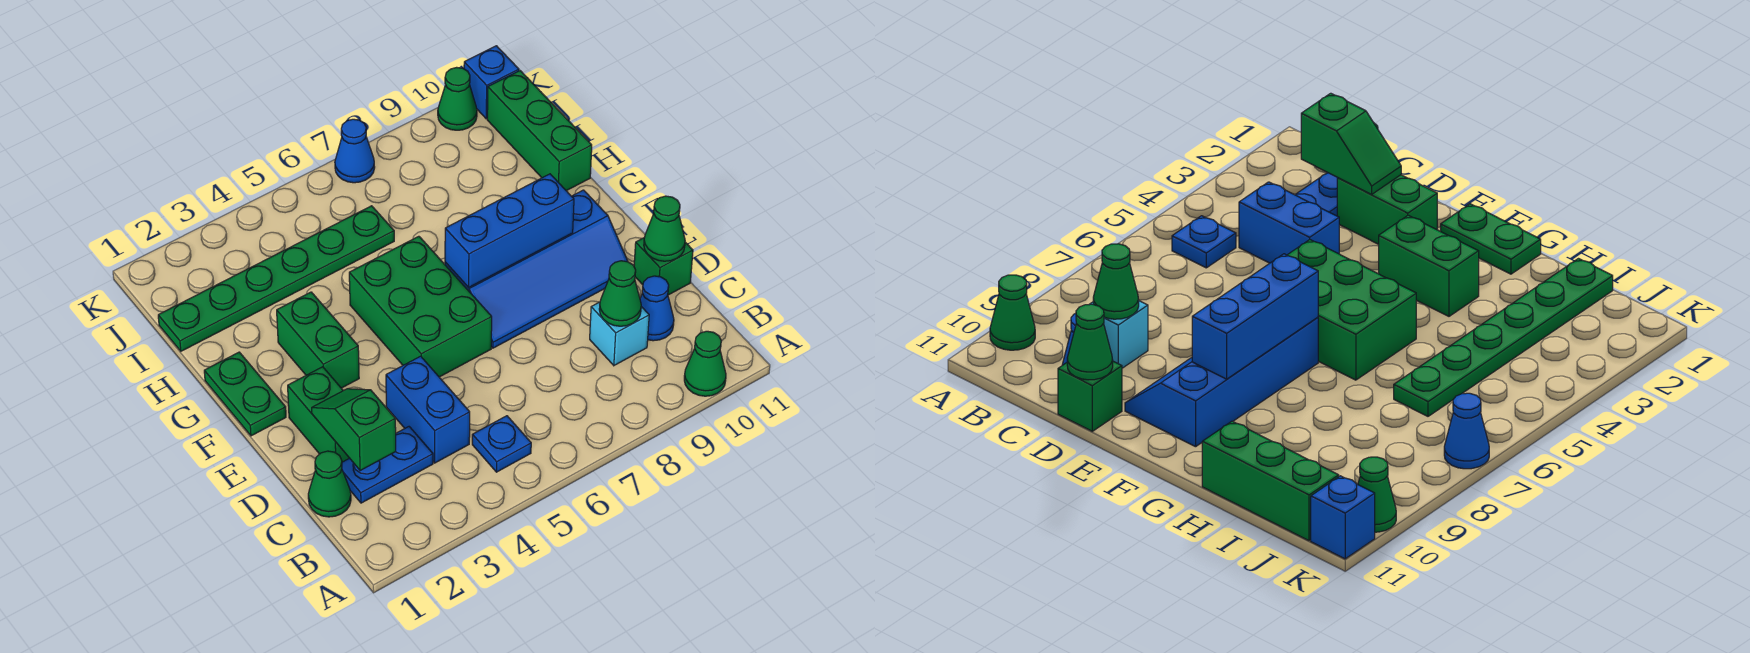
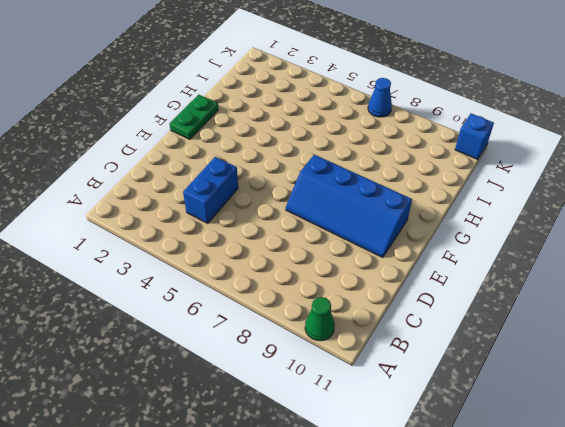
none -> blue 1x1 plate [472,416,531,472]
none -> green 1x1 cone [308,451,351,517]
none -> blue 1x2 plate [342,427,433,503]

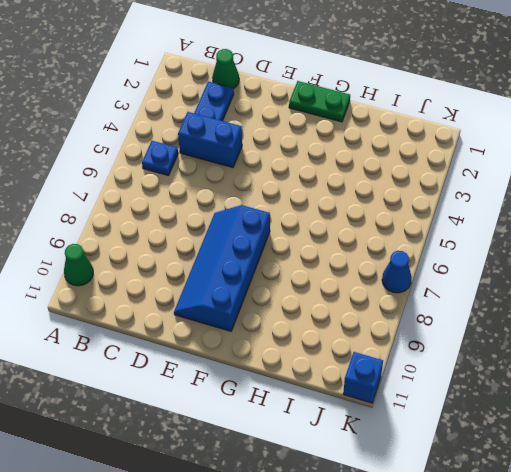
none -> cyan 1x1 brick [590,302,649,366]
none -> blue 1x1 cone [640,276,674,341]
none -> green 1x2 brick [288,367,349,462]

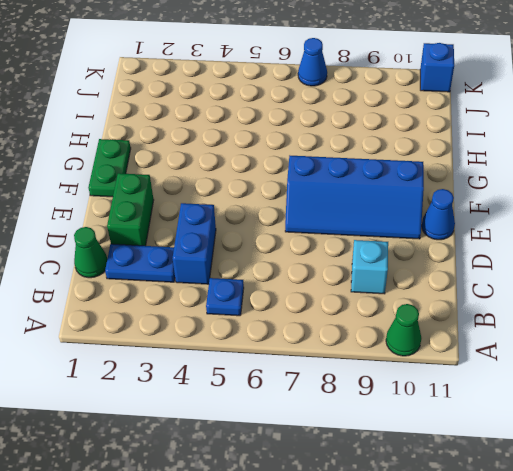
blue 1x1 cone [422,189,455,240] -> blue 1x1 cone moved to [640,276,674,341]
none -> green 1x1 brick [634,237,693,295]
none -> green 2x3 brick [349,236,492,377]
none -> green 1x2 brick [277,292,359,388]

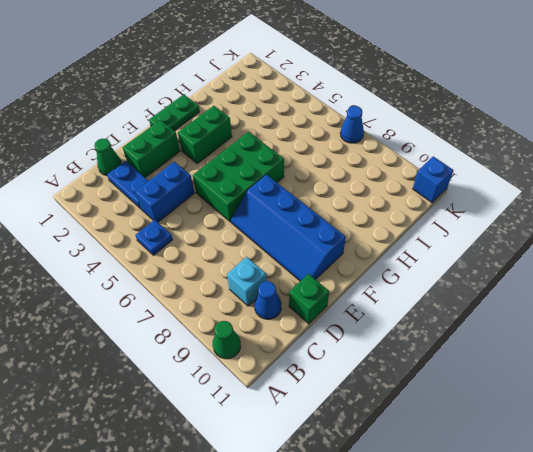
none -> green 1x3 brick [487,71,592,191]
none -> green 1x6 plate [158,206,394,351]
none -> green 1x1 cone [438,67,477,130]

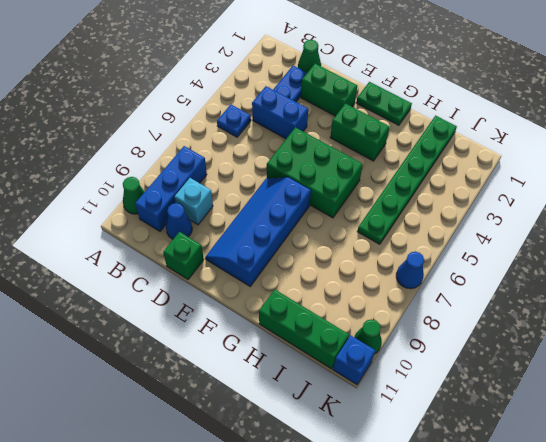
blue 1x3 brick [135,146,207,231] -> blue 1x3 brick moved to [445,174,574,288]
none -> green 1x2 slope [312,389,396,470]
none -> green 1x1 cone [599,261,641,326]
none -> green 1x1 cone [644,196,685,261]

